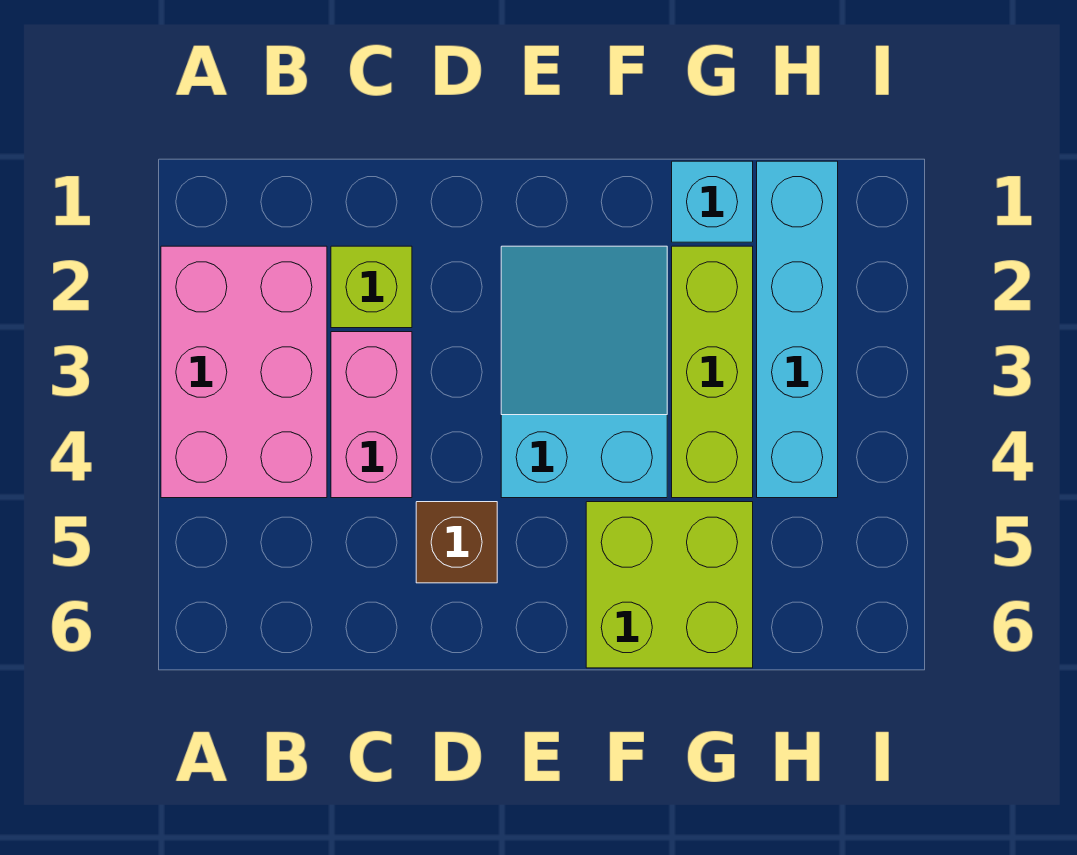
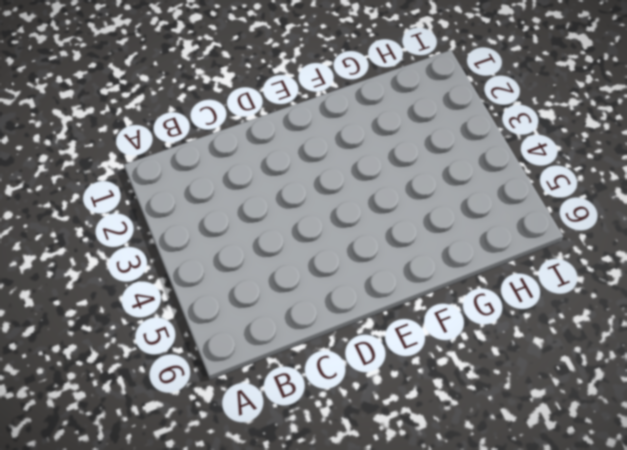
none -> pink 2x3 brick [161,246,327,498]
none -> lime 1x1 brick [331,246,412,328]

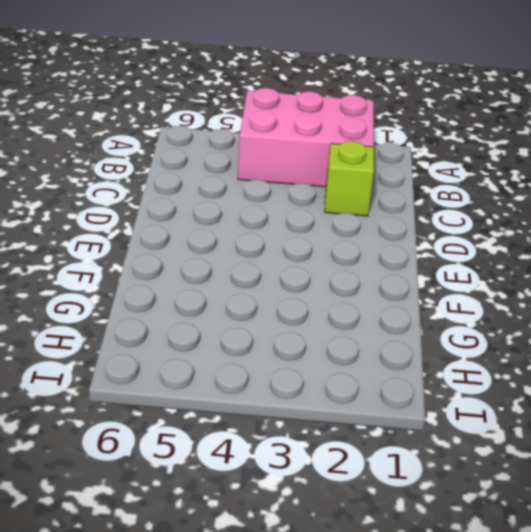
none -> pink 1x2 brick [331,332,412,498]
none -> brown 1x1 brick [416,502,497,583]

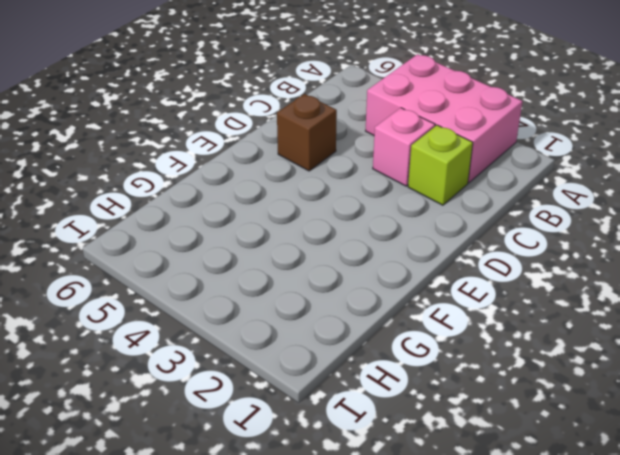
pink 1x1 brick [373,108,435,186] -> pink 1x2 brick [331,332,412,498]
none -> cyan 2x3 slope [501,246,667,498]
none -> lime 2x2 brick [586,502,753,668]

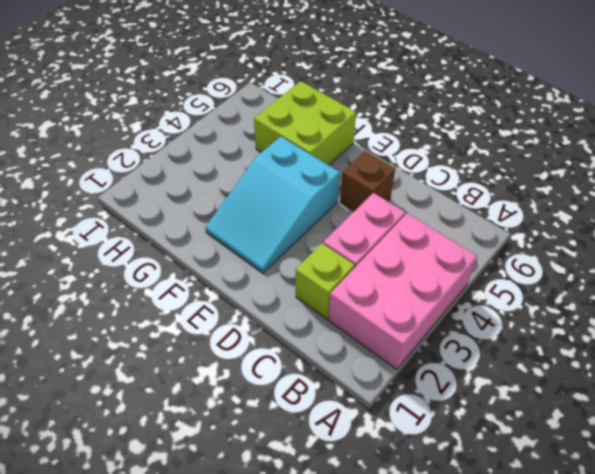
none -> cyan 1x1 brick [672,161,753,242]
none -> lime 1x3 brick [672,246,753,498]

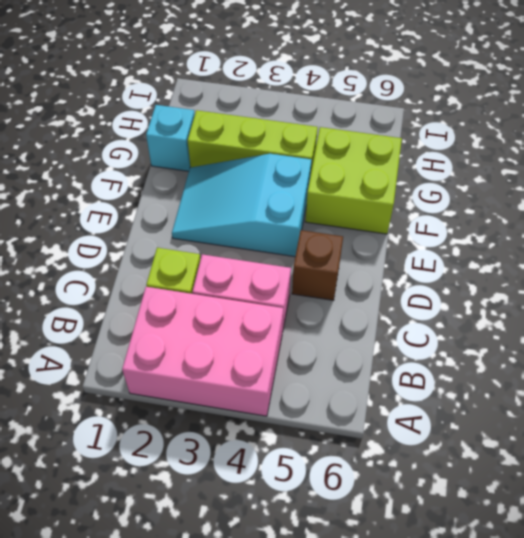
none -> cyan 1x4 brick [757,161,838,498]

